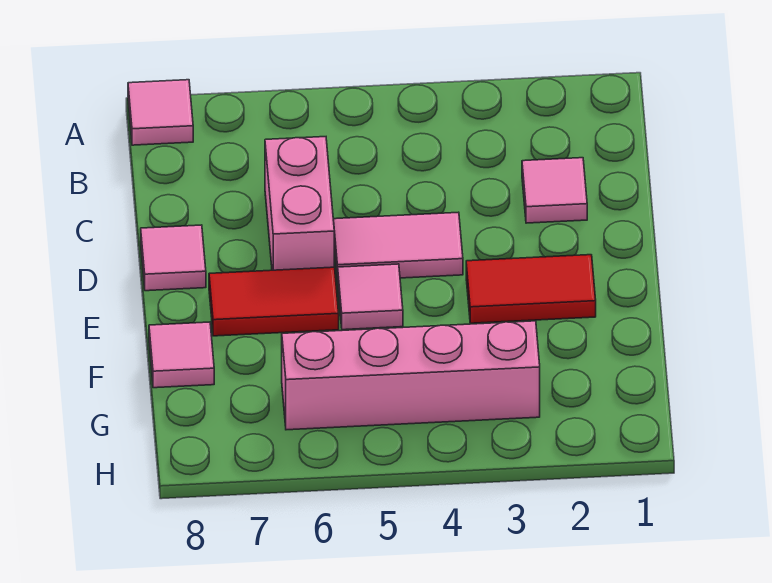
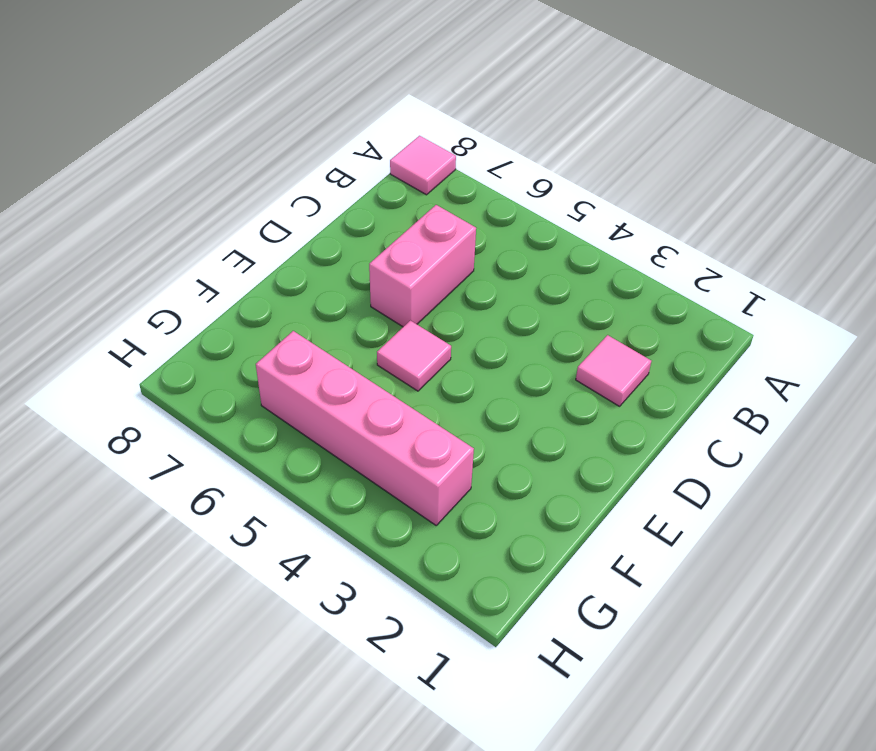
none -> pink 1x2 tile [333,212,463,281]
none -> pink 1x1 tile [141,225,206,291]

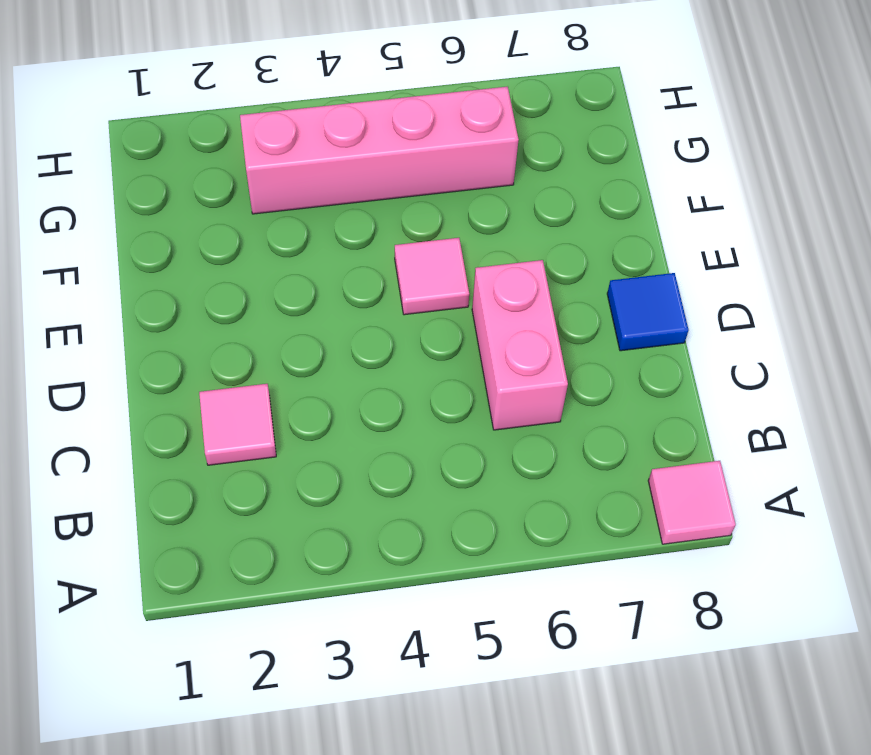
blue 1x1 tile [607,273,689,351] -> pink 1x1 tile [141,225,206,291]
none -> pink 1x2 tile [333,212,463,281]
none -> red 1x2 tile [466,255,596,323]

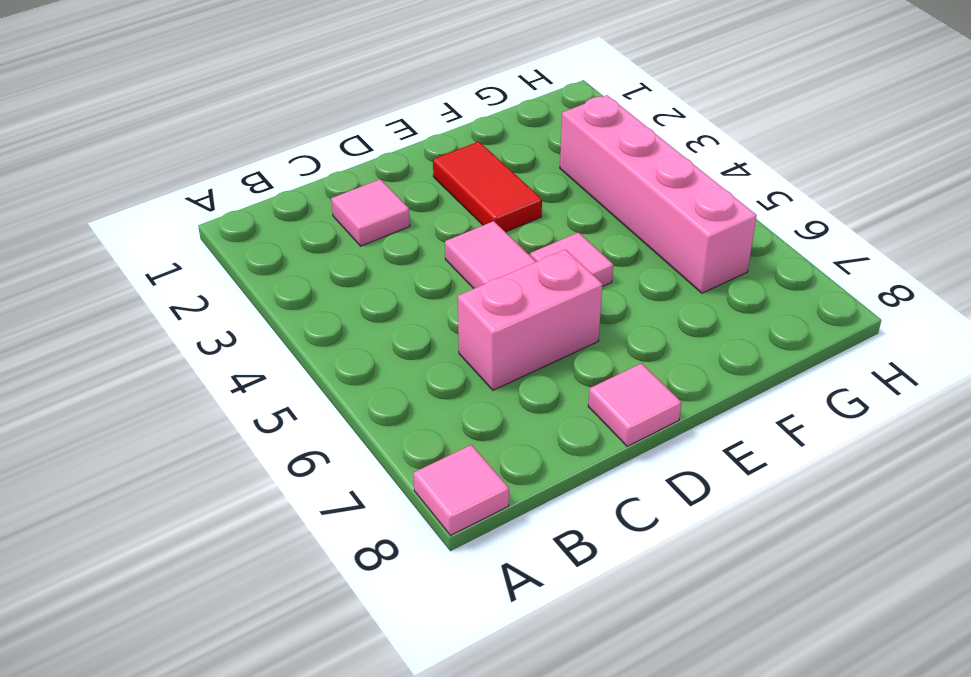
none -> red 1x2 tile [209,267,339,336]
none -> pink 1x1 tile [149,322,214,388]

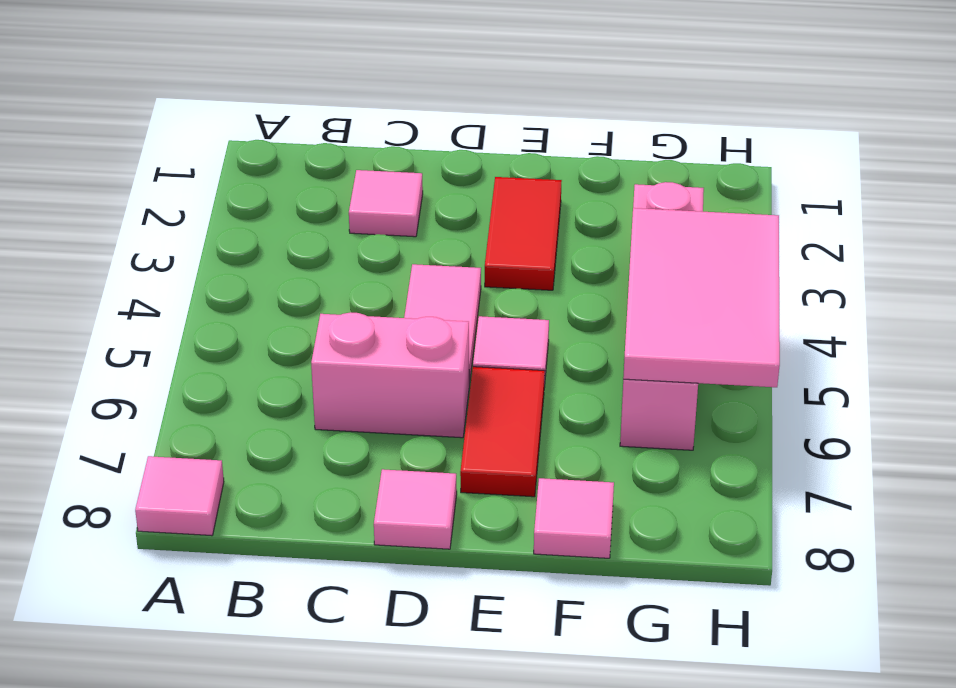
pink 2x3 tile [623,208,780,387] -> none

